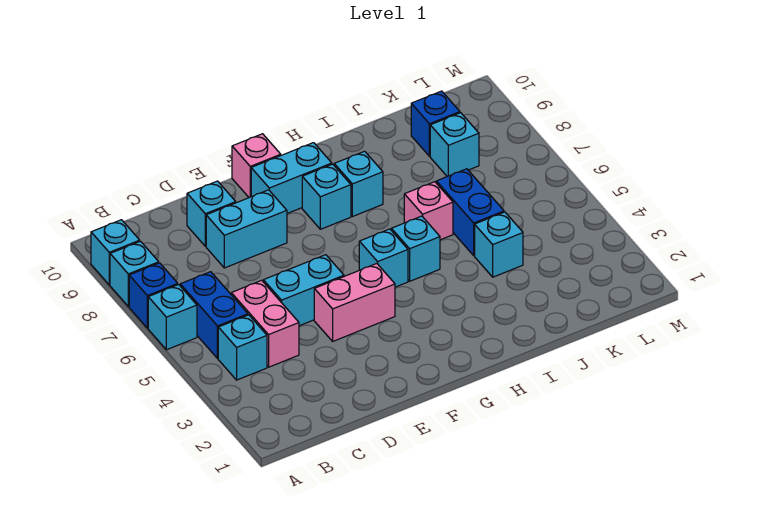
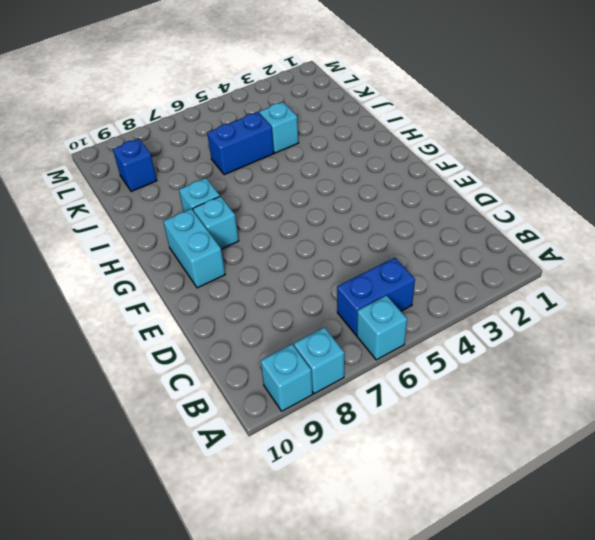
none -> blue 1x1 brick [129,263,178,328]
none -> cyan 1x1 brick [218,315,267,380]
none -> pink 1x2 brick [231,280,299,367]

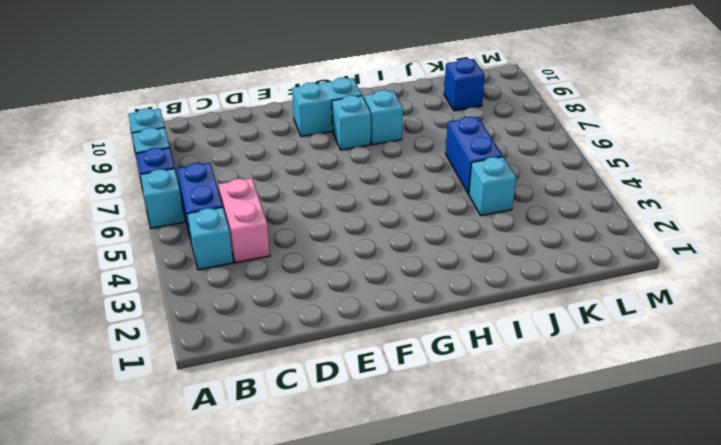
none -> cyan 1x2 brick [263,255,344,326]
none -> cyan 1x2 brick [206,190,287,268]
none -> cyan 1x1 brick [187,181,236,246]

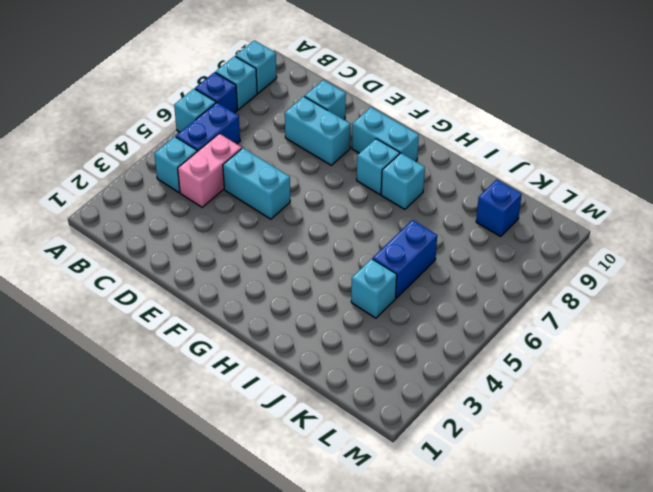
none -> pink 1x2 brick [314,264,395,341]
none -> pink 1x1 brick [232,134,281,197]
none -> cyan 1x1 brick [359,229,408,287]

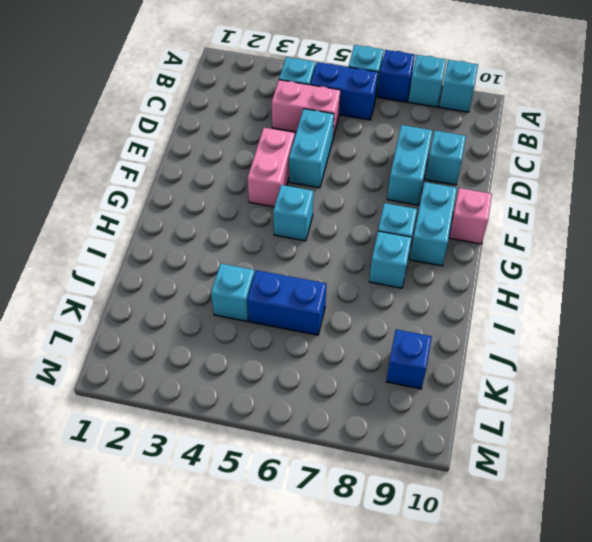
none -> cyan 1x1 brick [391,216,440,281]
none -> pink 1x1 brick [404,182,453,240]
none -> cyan 1x1 brick [430,113,479,176]

